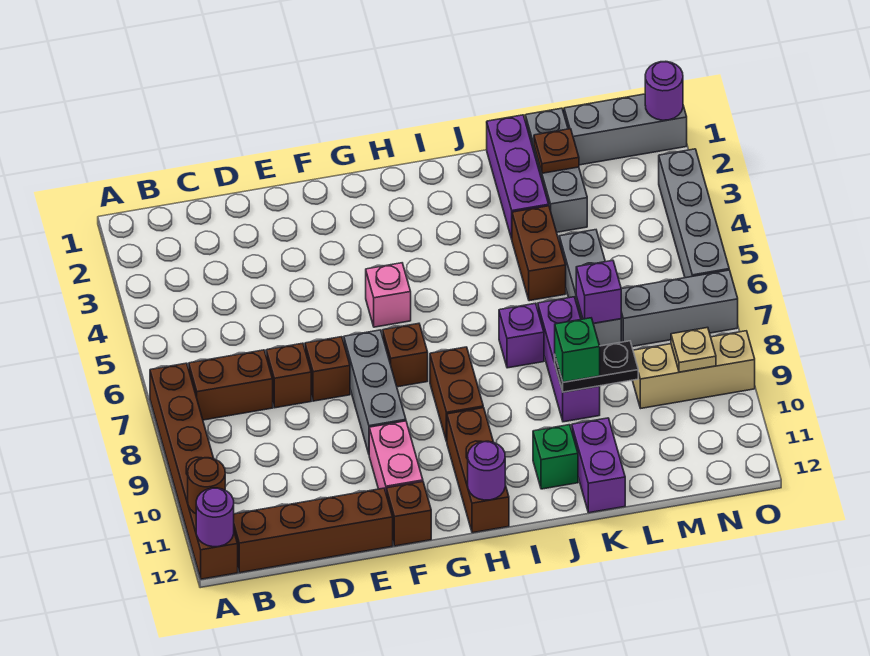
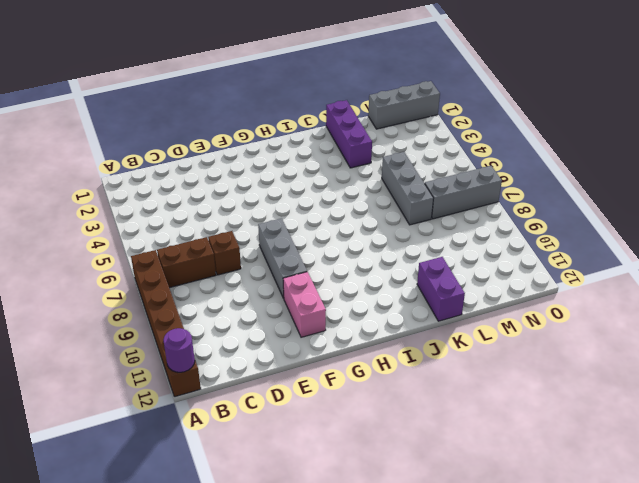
none -> brown 1x4 brick [234,488,393,573]
none -> brown 1x1 brick [305,337,350,401]
none -> brown 1x1 brick [386,482,431,546]
none -> pink 1x1 brick [366,263,411,327]

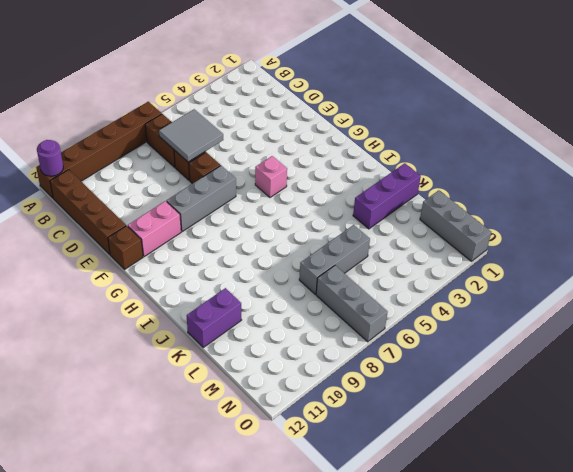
grey 2x2 tile [159,109,223,162] -> none
none -> brown 1x1 brick [383,323,428,387]
none -> brown 1x2 brick [430,347,483,442]
none -> brown 1x3 brick [447,408,509,533]
none -> purple 1x1 brick [499,303,544,368]

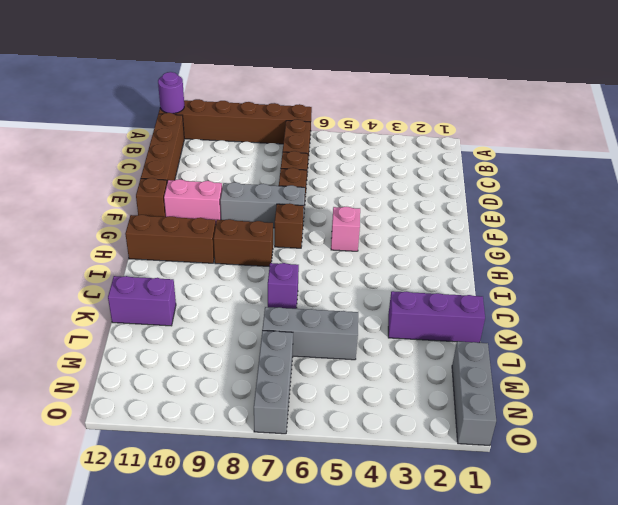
none -> green 1x1 brick [533,425,578,489]
none -> brown 1x2 brick [512,206,566,301]
none -> purple 1x3 brick [538,297,600,422]
none -> grey 1x3 brick [525,108,587,232]

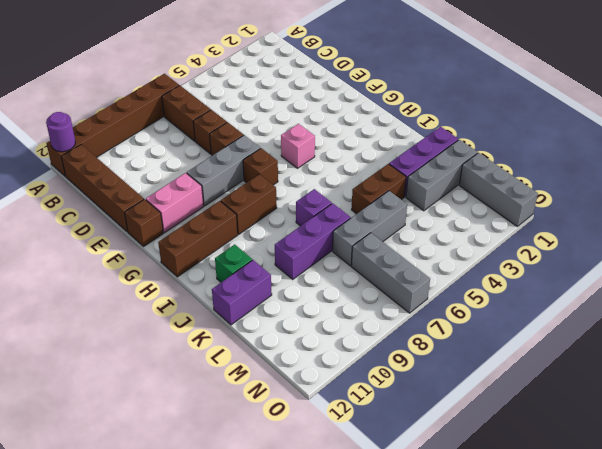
none -> tan 1x3 brick [632,331,755,408]
none -> grey 1x4 brick [659,149,729,278]
none -> brown 1x1 round brick [188,458,225,514]
none -> purple 1x1 round brick [468,441,505,500]

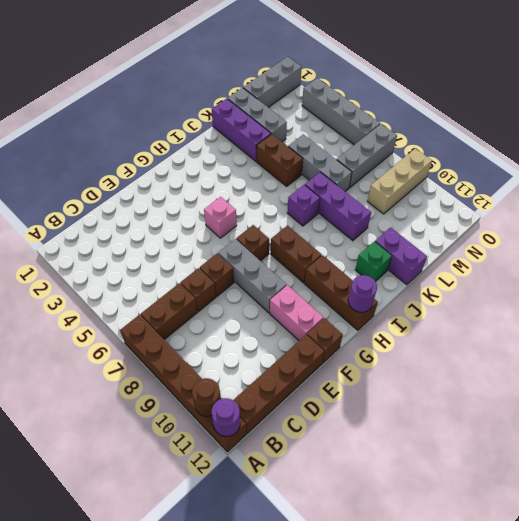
none -> black 1x2 plate [555,341,638,392]
none -> brown 1x1 plate [534,129,579,173]
none -> purple 1x1 brick [576,260,621,324]
none -> tan 1x1 plate [671,328,716,372]

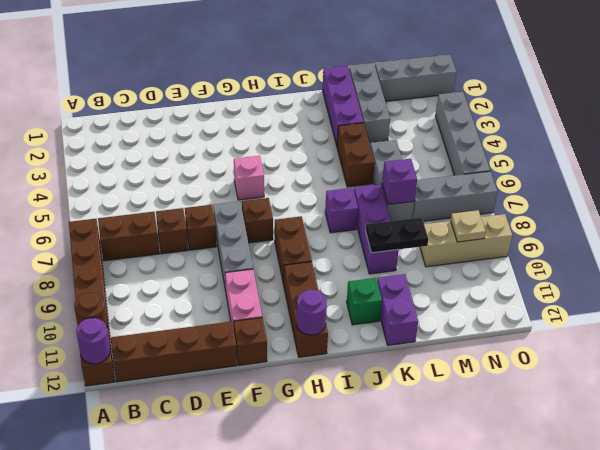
none -> brown 1x1 plate [534,129,579,173]
none -> purple 1x1 round brick [645,61,683,120]
none -> green 1x1 brick [555,318,600,382]

